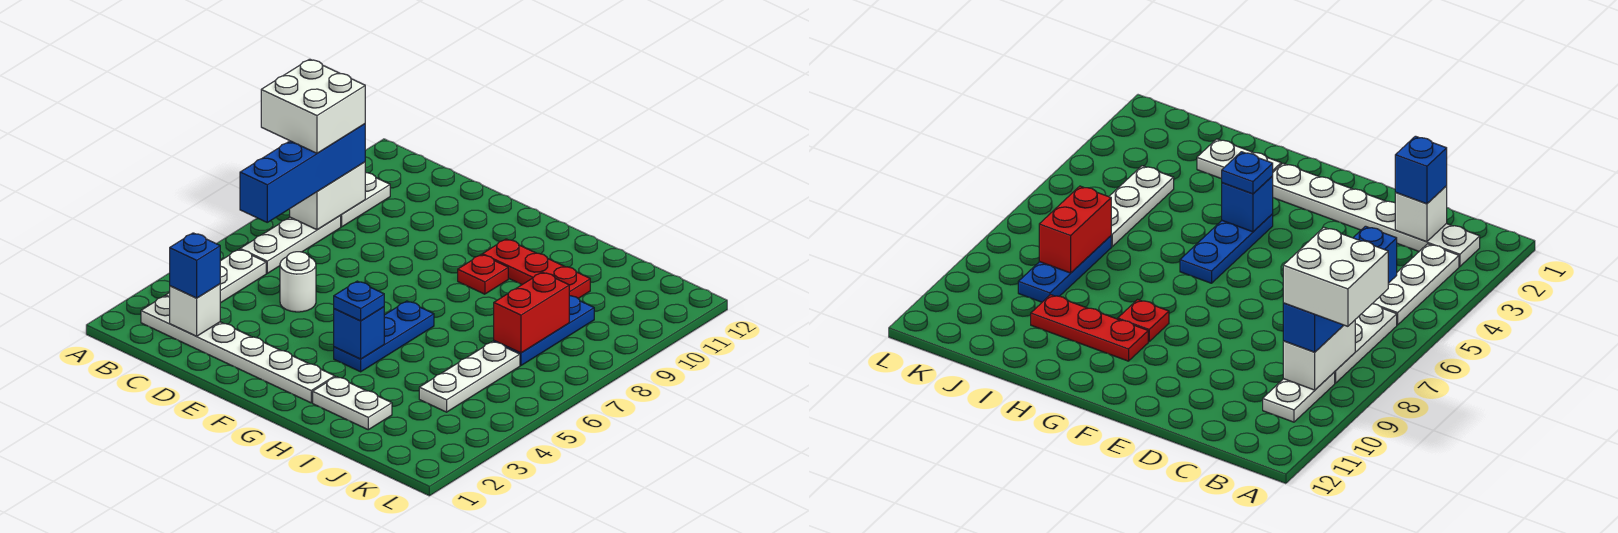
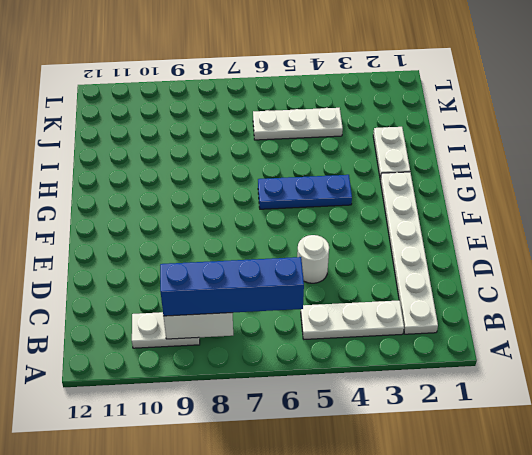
none -> white 1x3 plate [240,216,341,273]
none -> red 1x1 plate [458,255,508,294]
none -> red 1x3 plate [482,239,590,298]

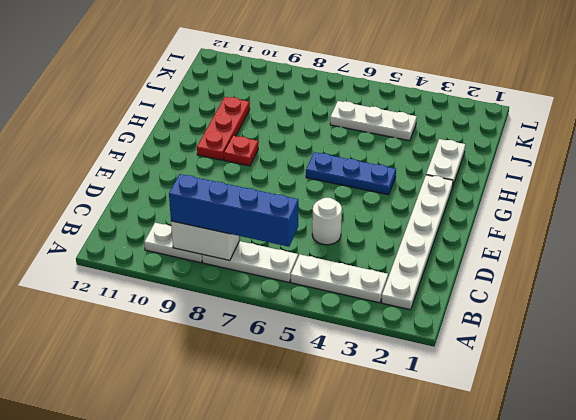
none -> blue 1x3 plate [494,296,594,366]
none -> white 1x1 brick [170,284,220,336]
none -> blue 1x1 brick [334,307,384,359]

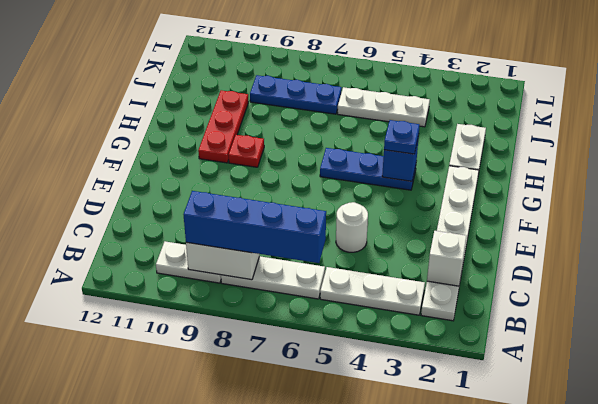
none -> red 1x2 brick [494,272,569,353]
none -> blue 1x1 brick [170,233,220,298]
none -> white 2x2 brick [261,59,365,153]

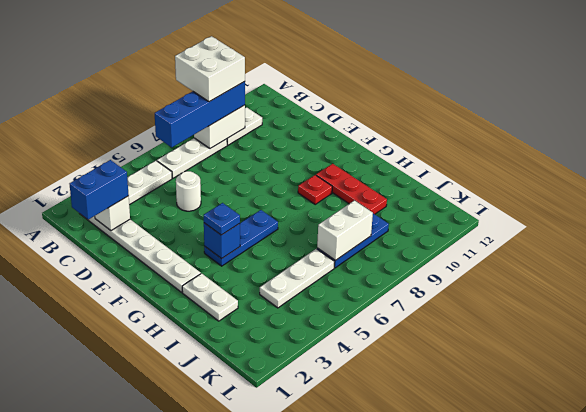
blue 1x2 brick [70,160,129,220] -> blue 1x1 brick [170,233,220,298]
white 1x2 brick [317,201,373,261] -> red 1x2 brick [494,272,569,353]

